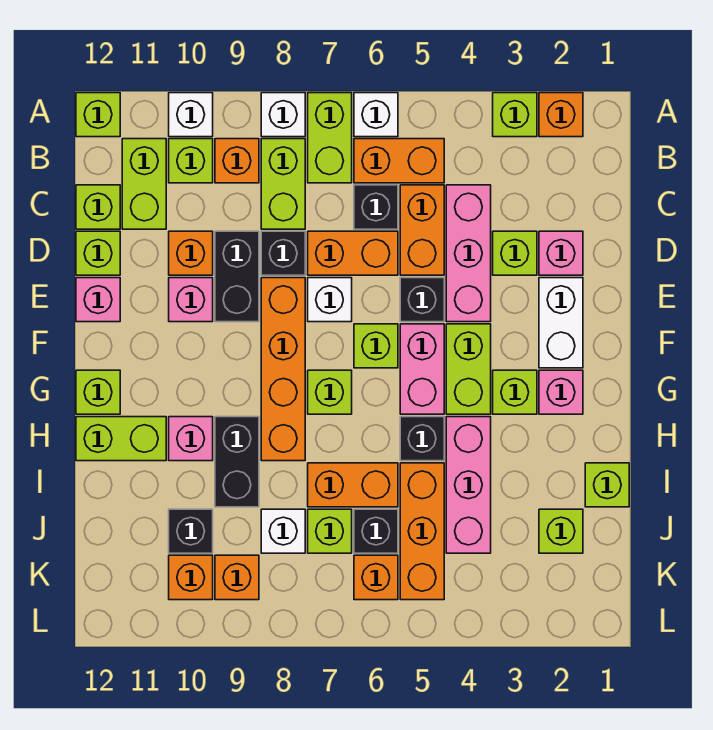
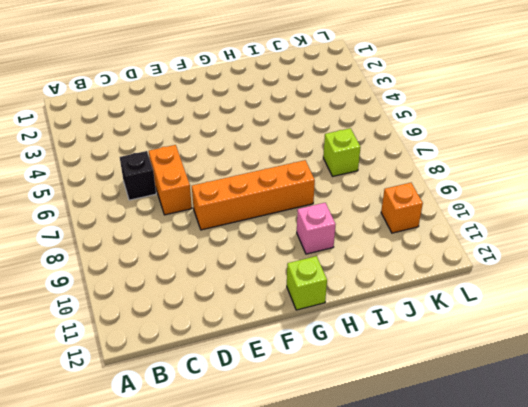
none -> orange 1x1 brick [539,93,583,137]
none -> lime 1x1 brick [493,93,537,137]
none -> white 1x1 brick [354,93,398,137]
none -> lime 1x2 brick [308,93,352,183]

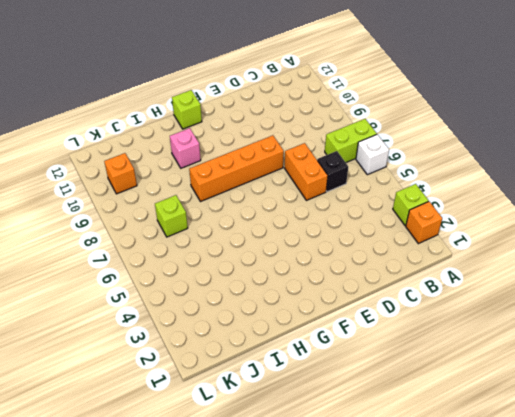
none -> white 1x1 brick [261,93,305,137]
none -> white 1x1 brick [169,93,213,137]
none -> lime 1x1 brick [76,93,120,137]
none -> orange 1x2 brick [354,139,444,183]

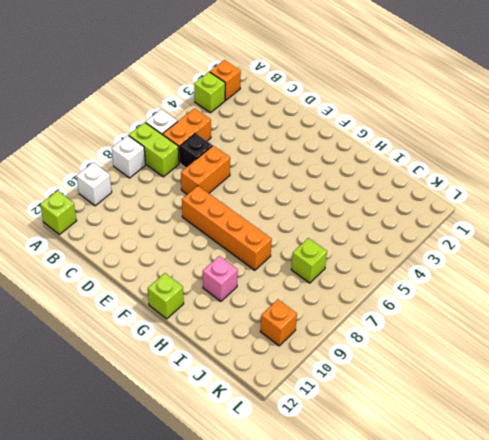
none -> lime 1x2 brick [261,139,305,229]
none -> orange 1x1 brick [215,139,259,183]
none -> lime 1x1 brick [169,139,213,183]
none -> lime 1x2 brick [122,139,166,229]

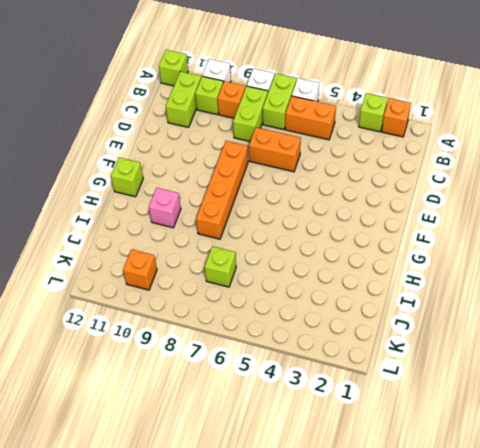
none -> pink 1x3 brick [446,185,491,322]
none -> orange 1x2 brick [400,185,444,275]
none -> black 1x1 brick [354,185,398,229]
none -> lime 1x1 brick [76,185,120,229]

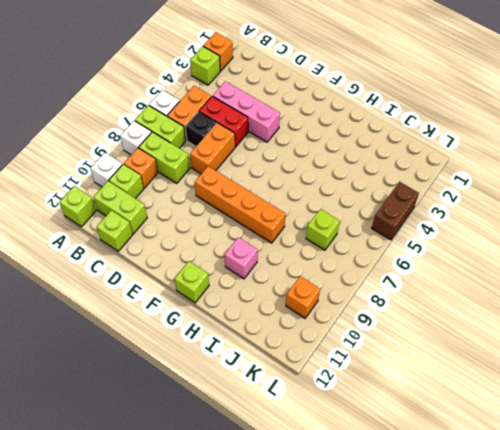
red 1x2 brick [199,96,248,147] -> orange 1x2 brick [400,185,444,275]
brown 1x2 brick [372,182,419,240] -> none
none -> pink 1x1 brick [539,231,583,275]
none -> lime 1x1 brick [493,231,537,275]
none -> black 1x1 brick [261,231,305,275]
none -> black 1x2 brick [215,231,259,322]

